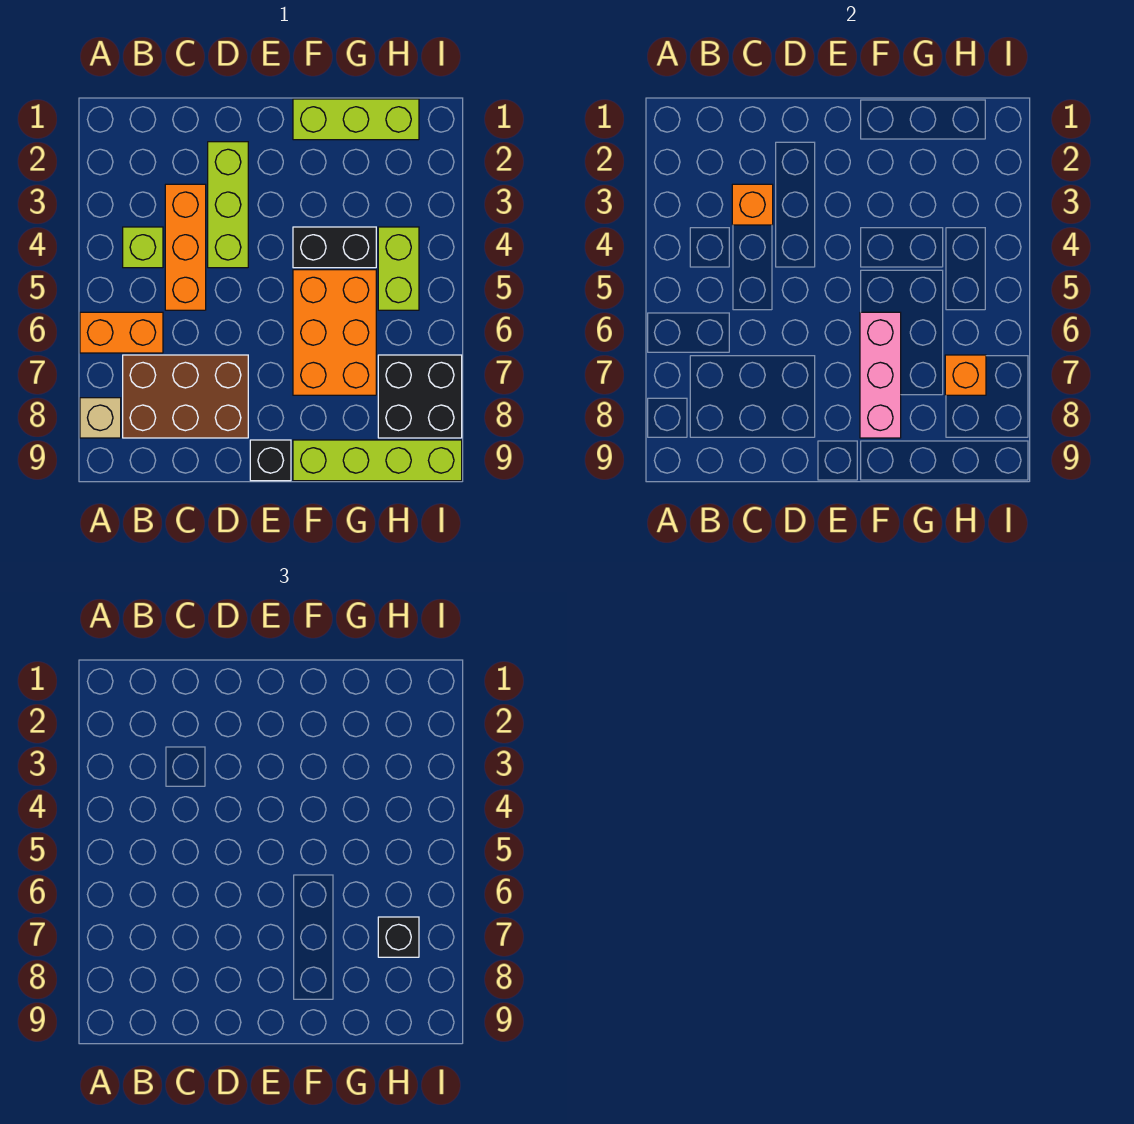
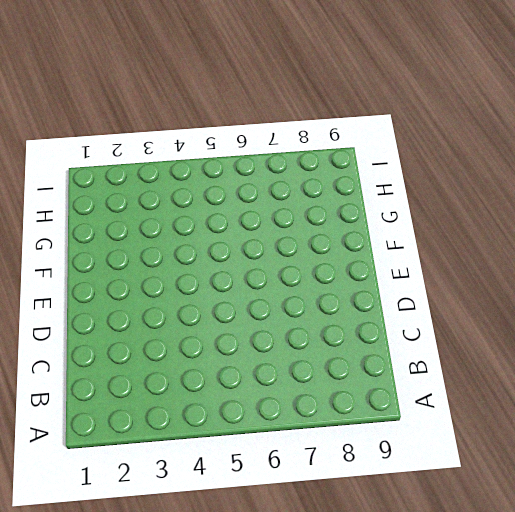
none -> orange 1x2 brick [80,312,163,353]
none -> tan 1x1 brick [80,398,121,438]
none -> lime 1x1 brick [123,227,163,268]

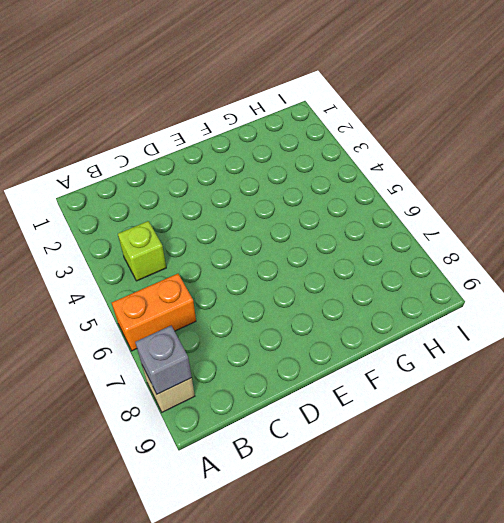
grey 1x1 brick [135,326,192,394] -> none
none -> brown 2x3 brick [123,355,248,438]
none -> orange 1x3 brick [165,184,206,310]
none -> lime 1x3 brick [208,142,248,268]

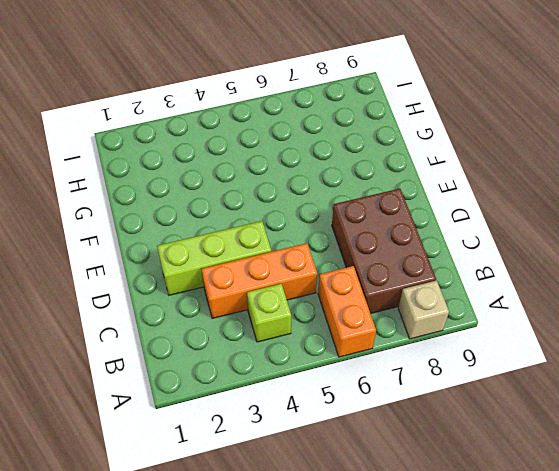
none -> black 1x1 brick [250,440,291,481]
none -> lime 1x3 brick [293,99,419,140]
none -> black 1x2 brick [293,227,376,268]

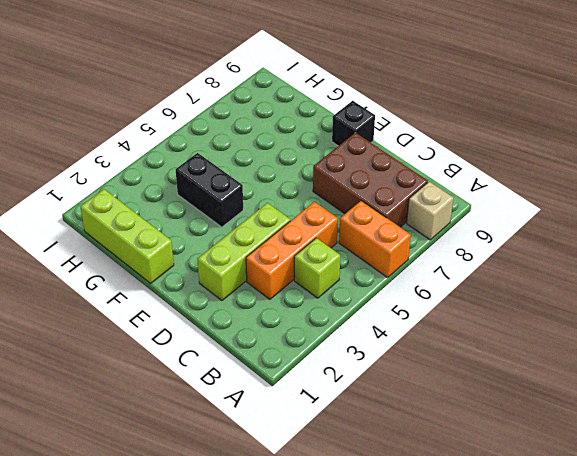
none -> orange 2x3 brick [293,270,376,395]
none -> lime 1x4 brick [293,440,462,481]
none -> lime 1x2 brick [378,227,419,310]

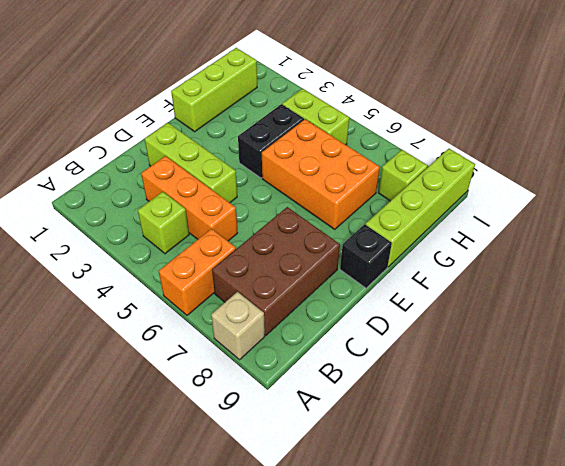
lime 1x1 brick [378,150,428,201] -> black 2x2 brick [378,355,462,438]
none -> orange 1x1 brick [732,184,773,225]
none -> pink 1x3 brick [860,312,901,438]
none -> orange 1x1 brick [945,355,986,395]

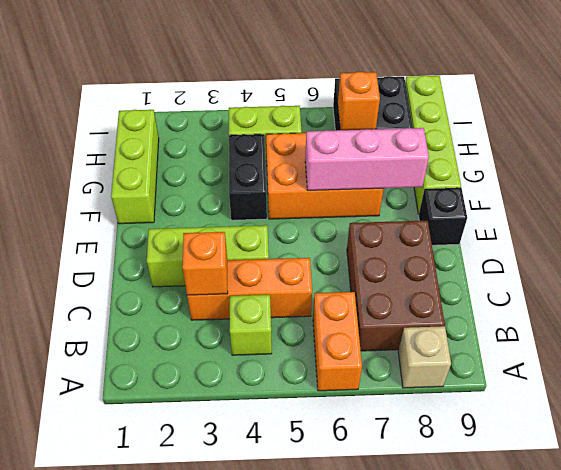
none -> black 1x1 brick [378,917,419,957]

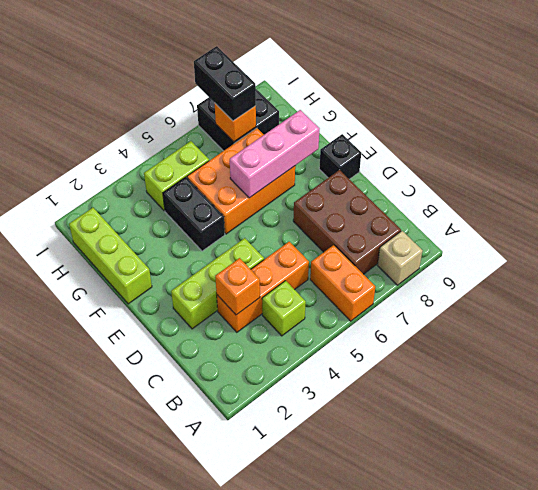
black 1x2 brick [194,46,256,121] -> black 1x1 brick [378,917,419,957]
none -> lime 1x4 brick [293,440,462,481]

